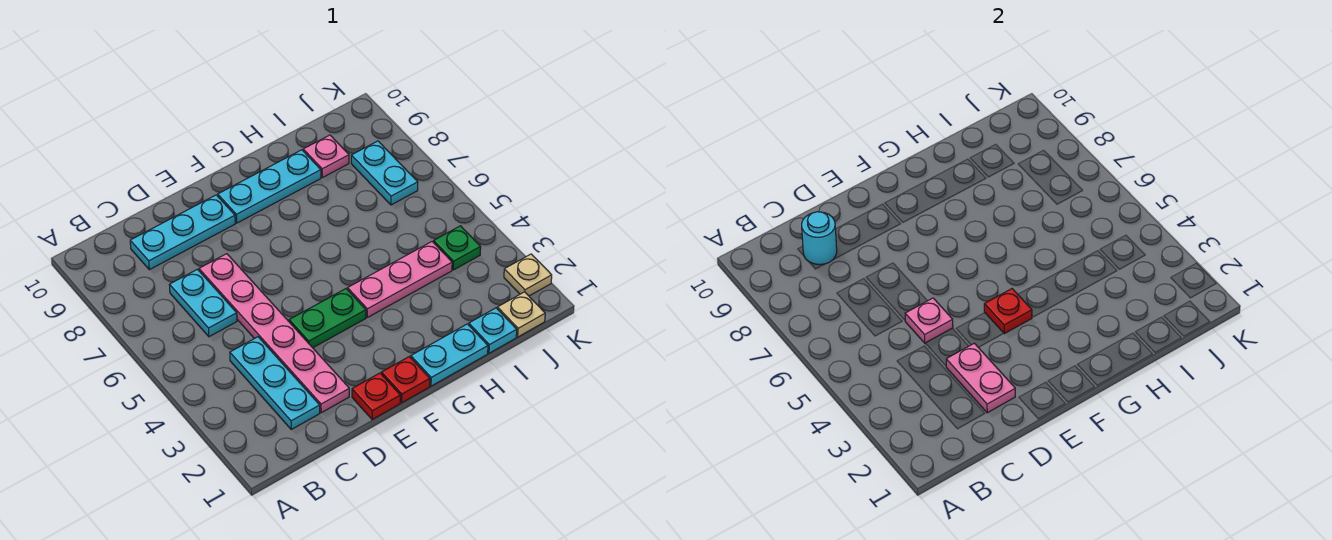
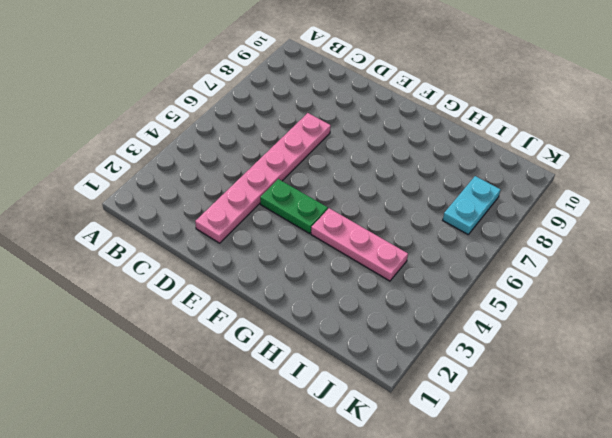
none -> cyan 1x3 plate [230,337,320,429]
none -> cyan 1x2 plate [170,269,237,337]
none -> cyan 1x3 plate [130,195,235,270]

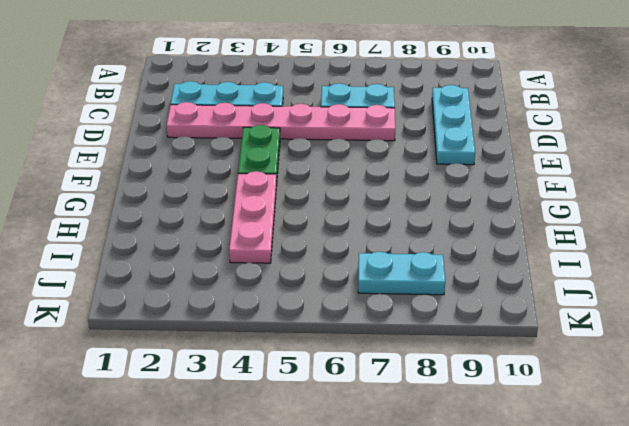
none -> red 1x1 plate [352,373,401,419]
none -> red 1x1 plate [381,357,430,403]
none -> cyan 1x3 plate [218,150,321,223]

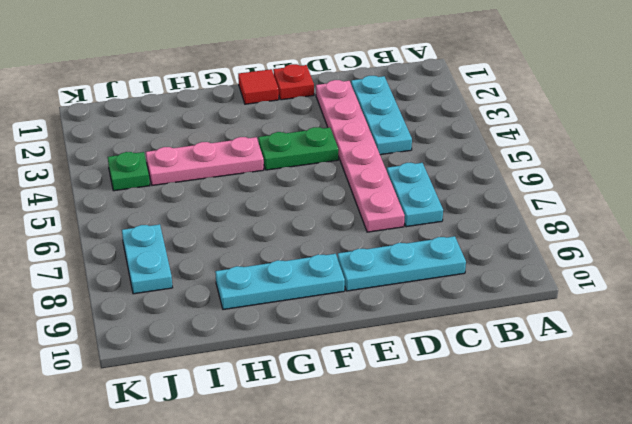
red 1x1 tile [238,69,279,104] -> red 1x1 plate [381,357,430,403]
none -> cyan 1x2 plate [411,324,488,386]
none -> cyan 1x1 plate [469,308,517,353]
none -> pink 1x1 plate [303,135,349,178]

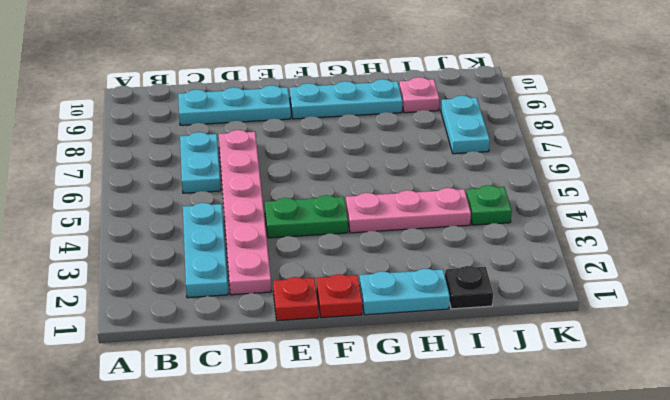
black 1x1 plate [445,266,493,309] -> cyan 1x1 plate [469,308,517,353]
none -> tan 1x1 plate [497,292,545,337]
none -> tan 1x1 plate [504,254,552,296]
none -> cyan 1x1 round brick [802,212,837,265]

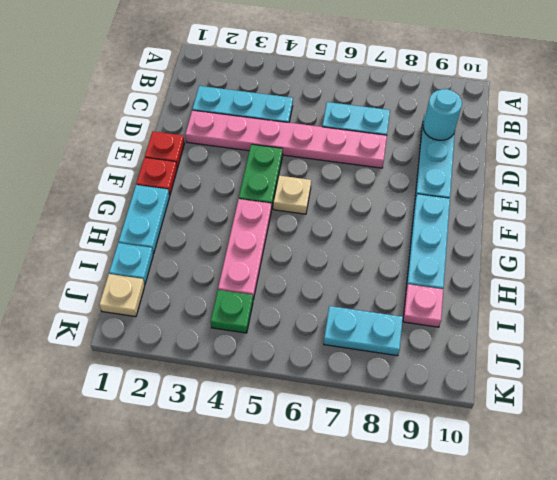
tan 1x1 plate [273,176,311,214] -> tan 1x1 plate moved to [504,254,552,296]
none -> pink 1x2 plate [946,343,1015,413]
none -> pink 1x1 plate [905,298,953,343]
none -> red 1x1 plate [984,289,1032,334]

